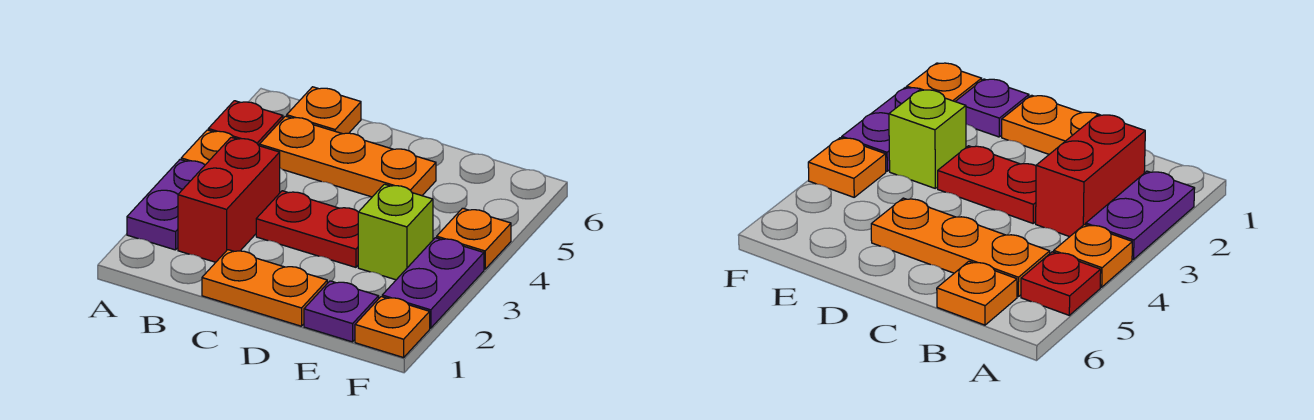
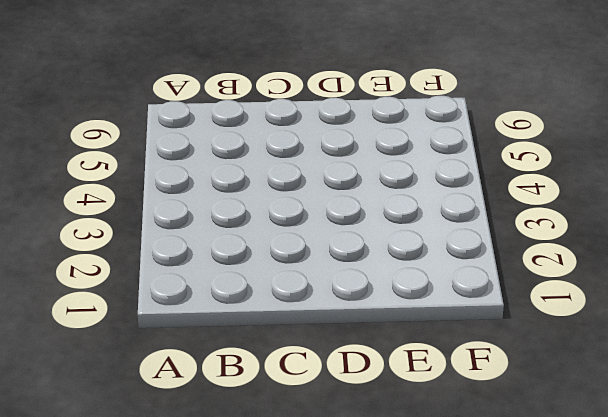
none -> purple 1x2 plate [127,160,205,250]
none -> orange 1x1 plate [181,130,234,165]
none -> red 1x1 plate [208,101,283,145]

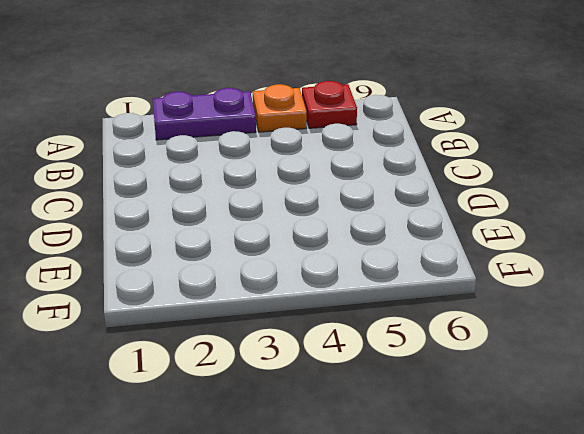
none -> red 1x2 brick [178,137,280,262]
none -> orange 1x3 plate [259,116,436,197]
none -> orange 1x1 plate [287,87,361,134]

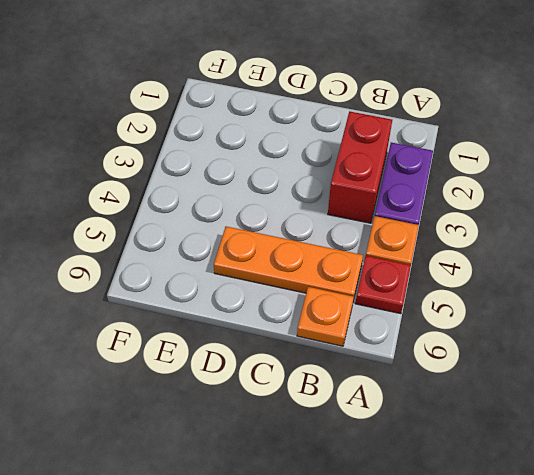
none -> orange 1x2 plate [202,250,327,326]
none -> red 1x2 plate [256,191,358,267]
none -> purple 1x1 plate [304,281,379,342]

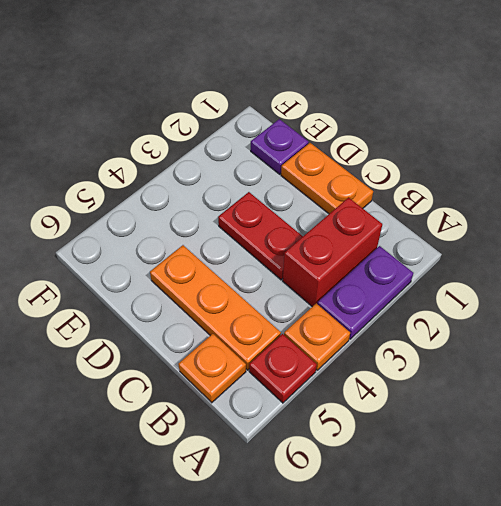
none -> lime 1x1 brick [358,184,433,280]
none -> orange 1x1 plate [355,297,430,358]
none -> purple 1x2 plate [382,238,484,328]

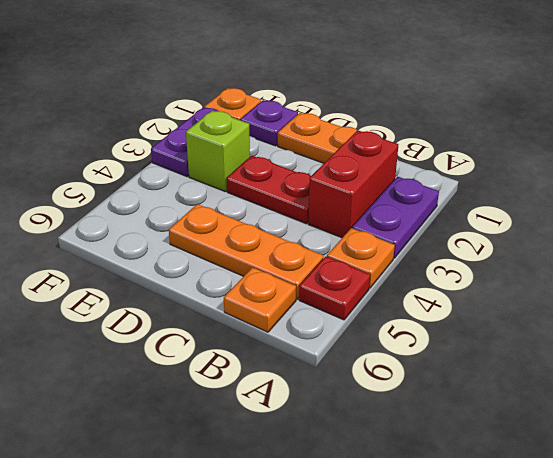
none -> orange 1x1 plate [437,208,511,269]

